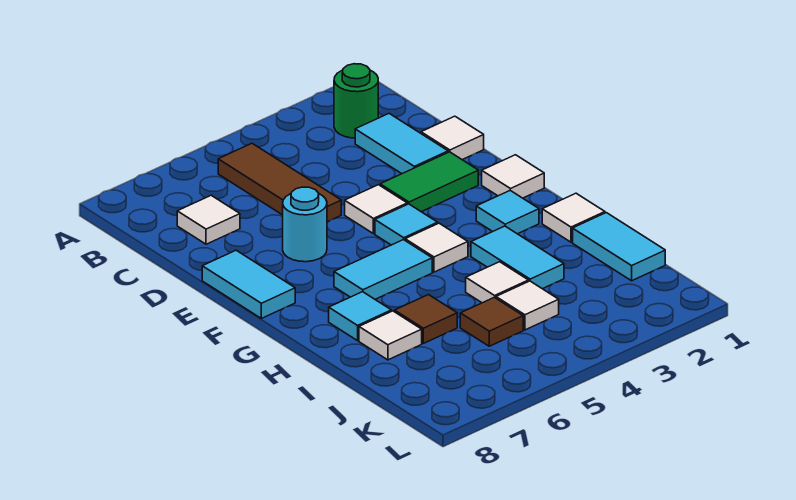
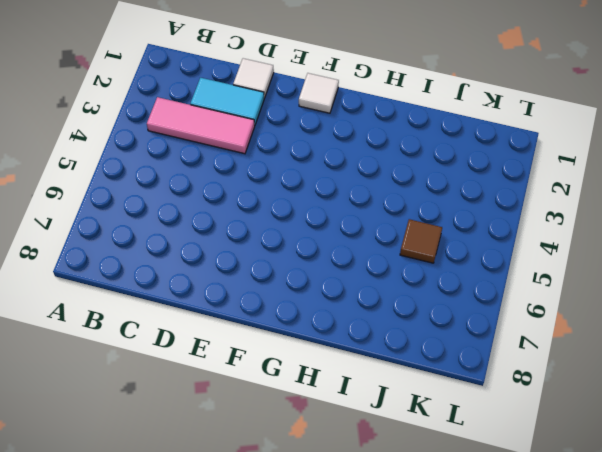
pink 1x3 tile [147,97,255,154] -> none
none -> green 1x1 round brick [334,64,378,138]
none -> brown 1x3 tile [218,143,341,222]
none -> white 1x1 tile [177,195,240,244]

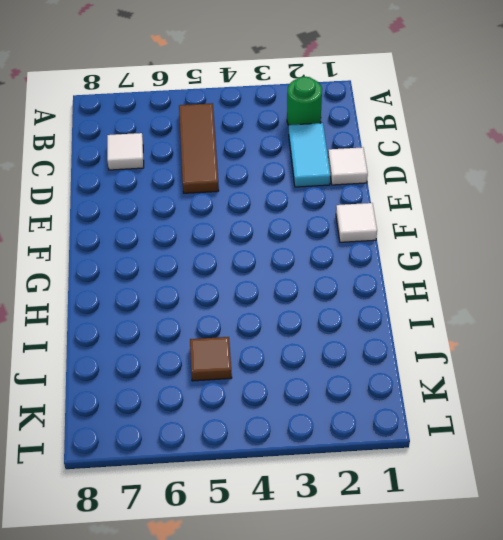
none -> green 1x2 tile [380,152,478,212]
none -> white 1x1 tile [345,185,407,234]
none -> cyan 1x1 round brick [283,187,327,262]

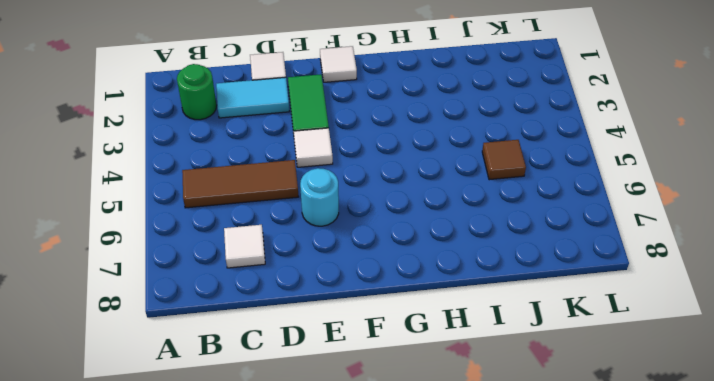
none -> cyan 1x2 tile [202,250,295,318]
none -> cyan 1x1 tile [375,204,438,245]
none -> cyan 1x1 tile [476,191,539,234]

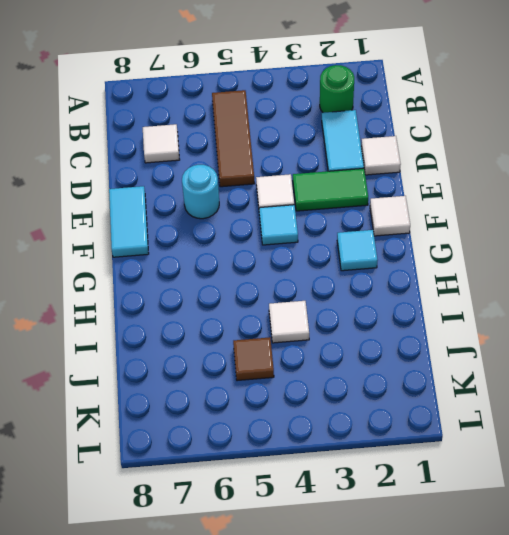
none -> white 1x1 tile [405,223,468,272]
none -> cyan 1x2 tile [334,240,432,299]
none -> white 1x1 tile [542,193,605,242]

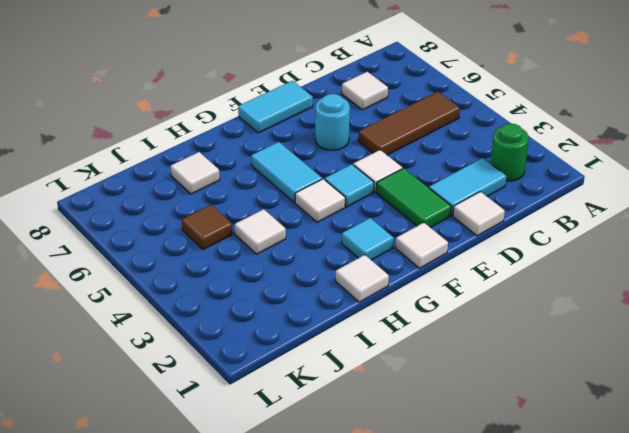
none -> cyan 1x2 tile [471,226,564,289]
none -> cyan 1x1 tile [329,292,391,341]
none -> cyan 1x2 tile [573,213,665,281]

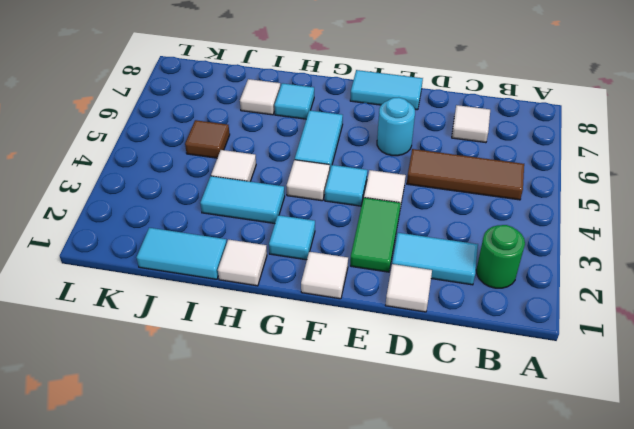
none -> brown 1x1 tile [395,295,457,343]
none -> white 1x1 tile [496,281,559,330]

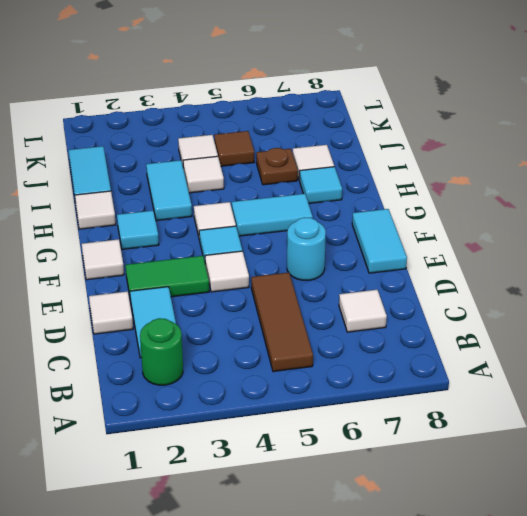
brown 1x1 plate [256,148,298,185] -> brown 1x1 tile [395,295,457,343]

